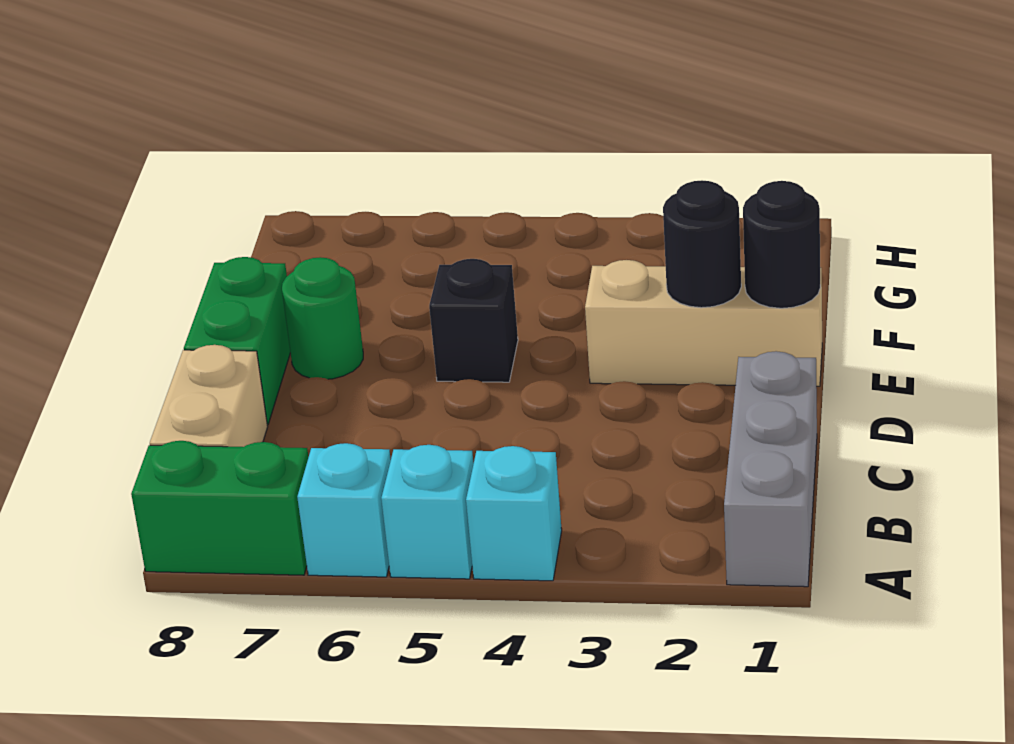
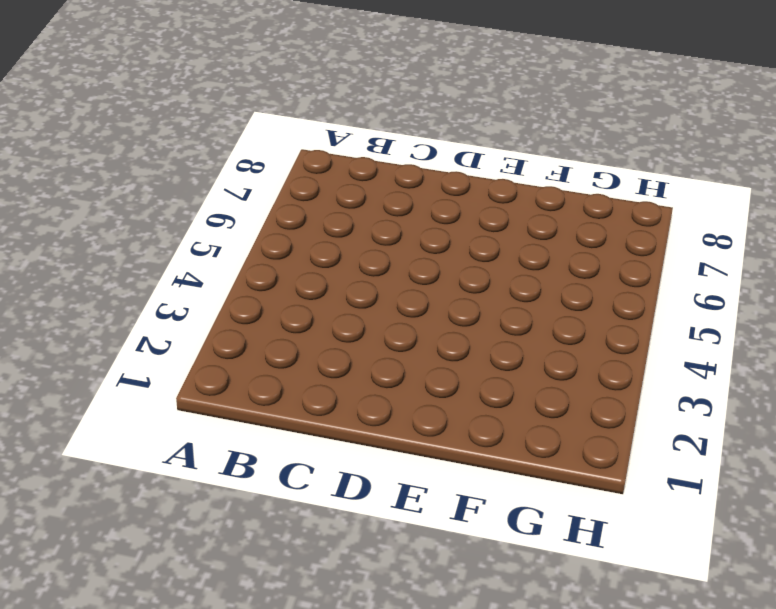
none -> grey 1x3 brick [724,351,817,587]
none -> cyan 1x1 brick [466,446,562,581]
none -> cyan 1x1 brick [381,445,474,579]

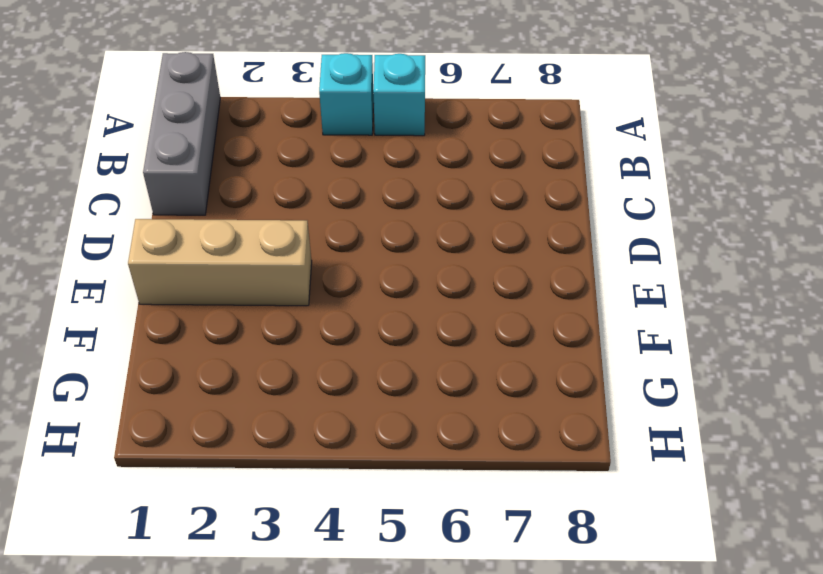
none -> cyan 1x1 brick [297,443,391,577]
none -> green 1x2 brick [131,441,308,575]
none -> tan 1x2 brick [150,345,268,447]

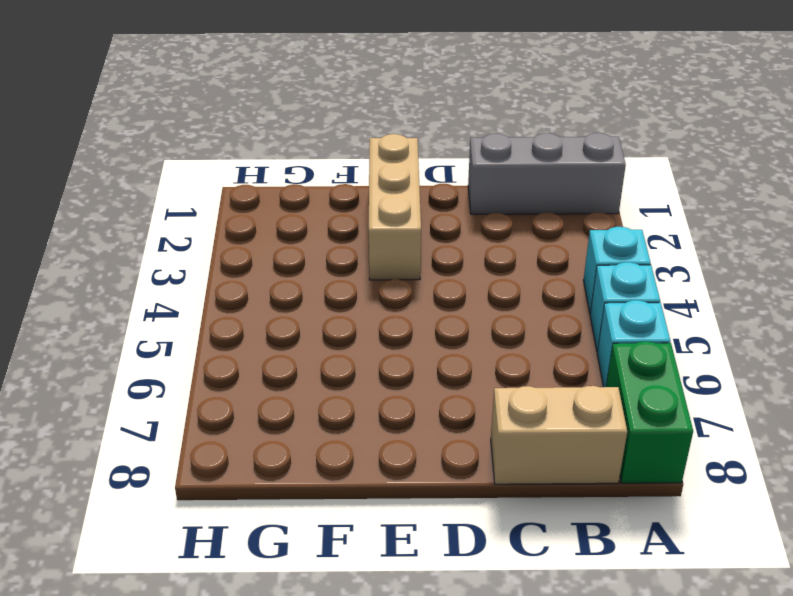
none -> green 1x2 brick [184,257,290,425]
none -> black 1x1 brick [429,259,518,382]
none -> green 1x1 round brick [282,257,363,379]

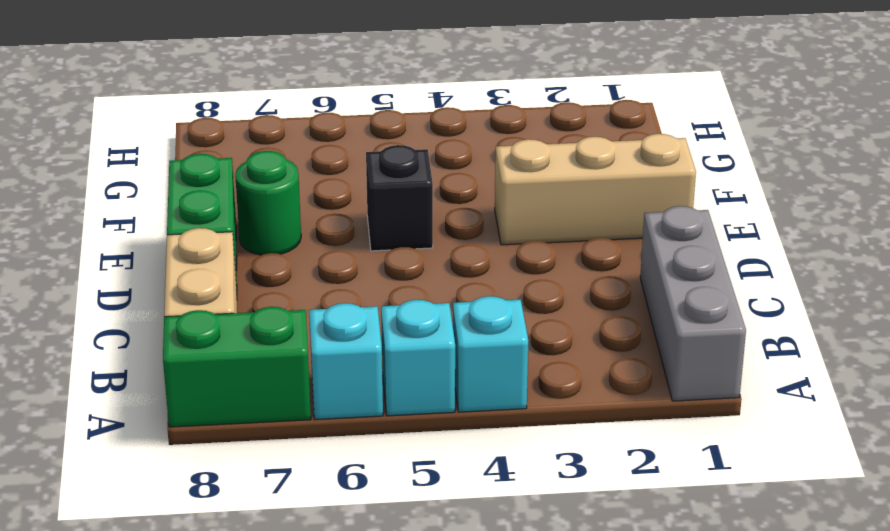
none -> black 1x1 round brick [743,181,820,308]
none -> black 1x1 round brick [663,180,741,308]

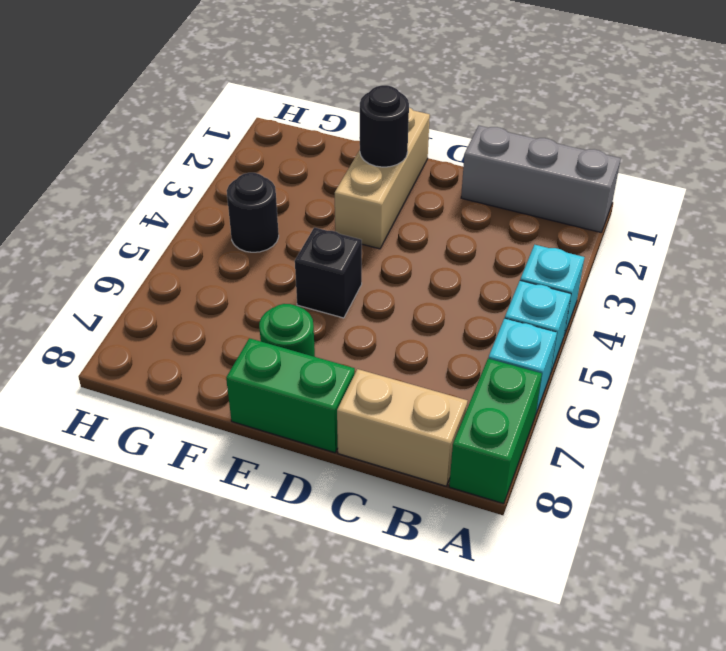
black 1x1 round brick [227,173,279,252] -> black 1x1 round brick moved to [743,181,820,308]

